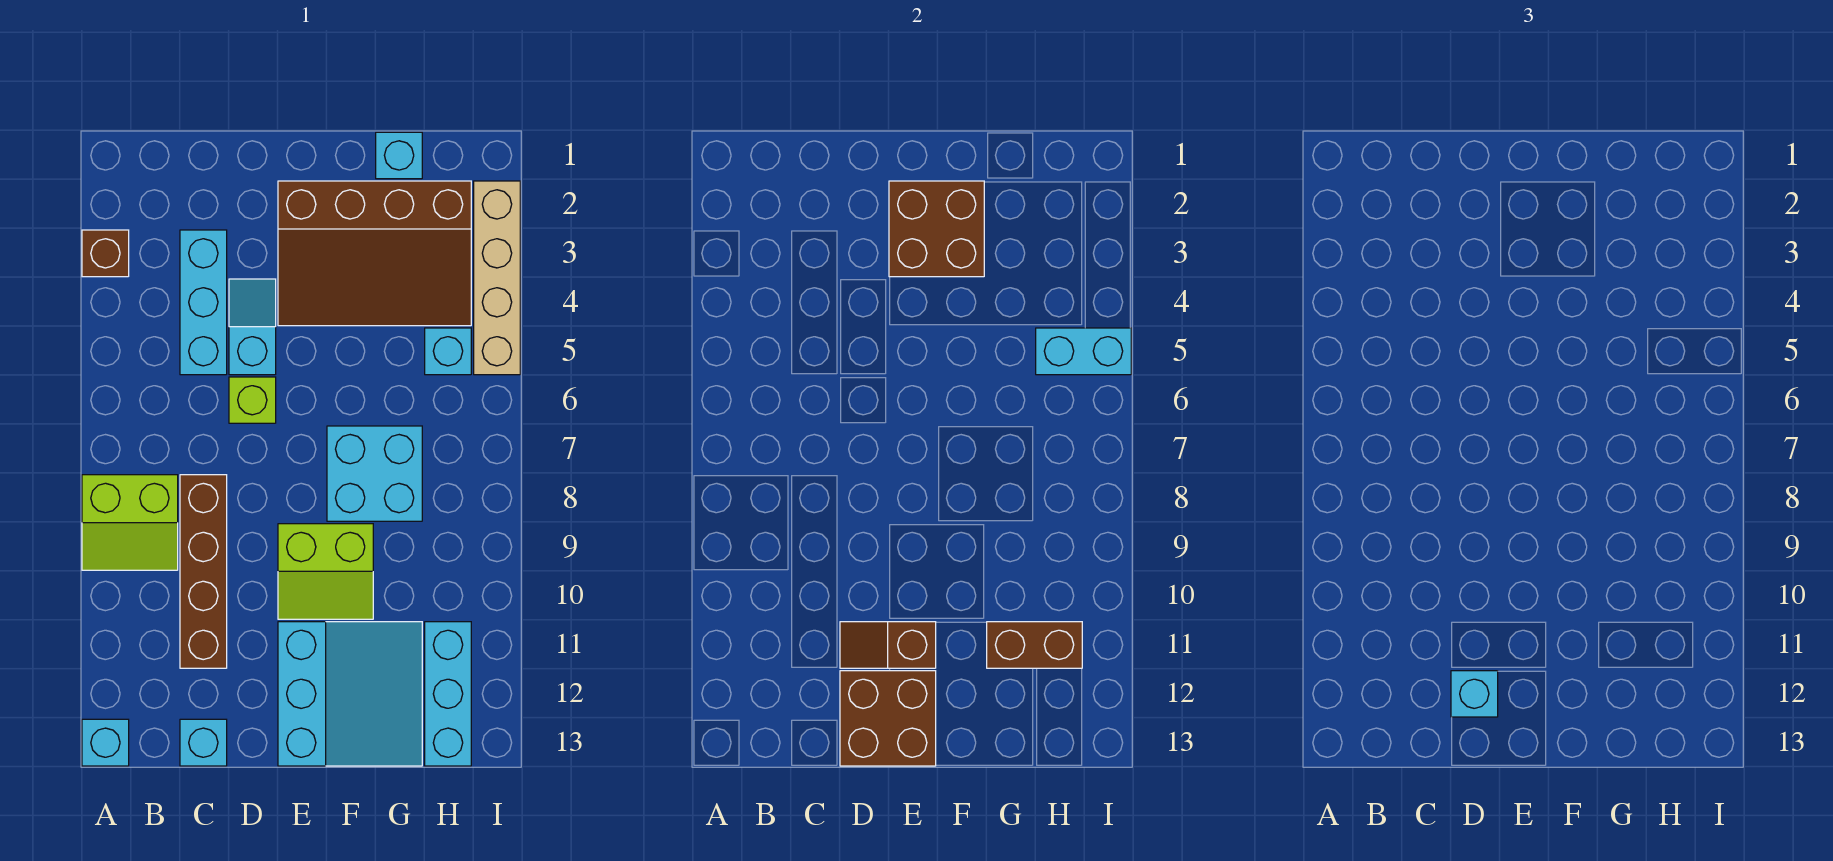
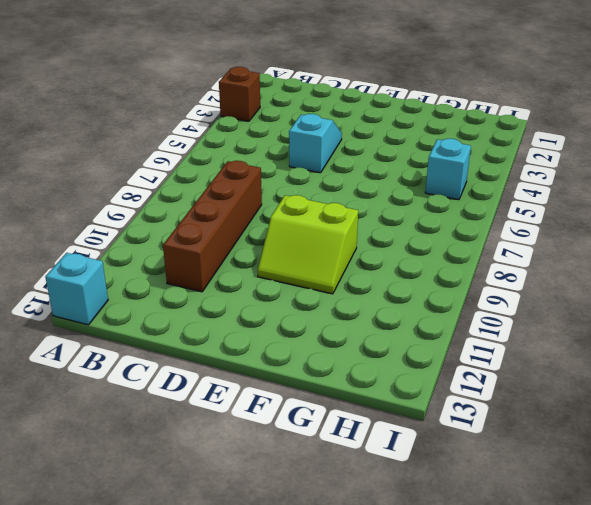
none -> lime 2x2 slope [82,475,178,570]
none -> cyan 1x3 brick [180,230,227,375]
none -> cyan 1x1 brick [180,719,227,766]

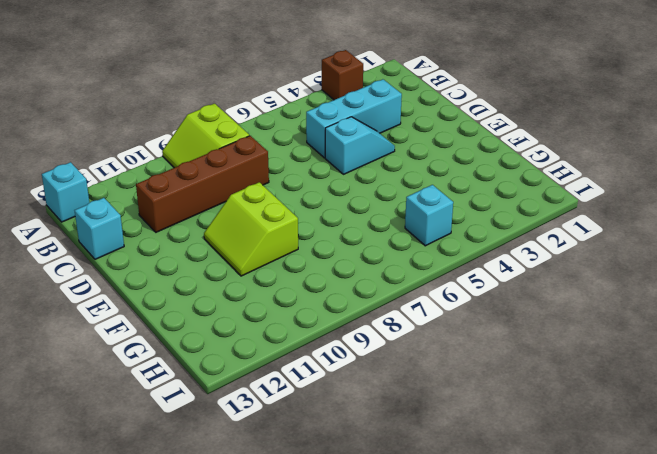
none -> lime 1x1 brick [229,377,276,423]
none -> brown 3x4 slope [278,181,471,326]
none -> cyan 3x3 slope [278,622,422,766]

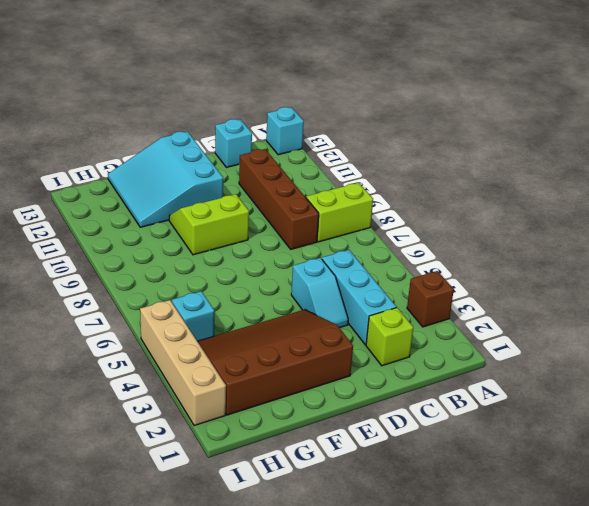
lime 1x1 brick [366,308,413,366] -> lime 1x1 brick moved to [229,377,276,423]
none -> cyan 2x2 brick [327,426,422,521]
none -> cyan 1x1 brick [376,132,422,179]
none -> cyan 1x3 brick [425,622,471,766]

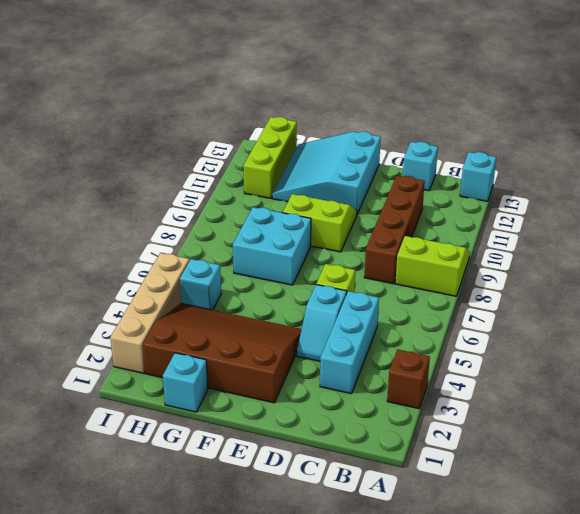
lime 1x3 brick [243,117,297,198] -> cyan 1x3 brick [425,622,471,766]
none -> brown 1x2 slope [840,622,936,668]
none -> brown 2x2 brick [840,671,936,766]
none -> brown 2x2 brick [889,181,984,277]

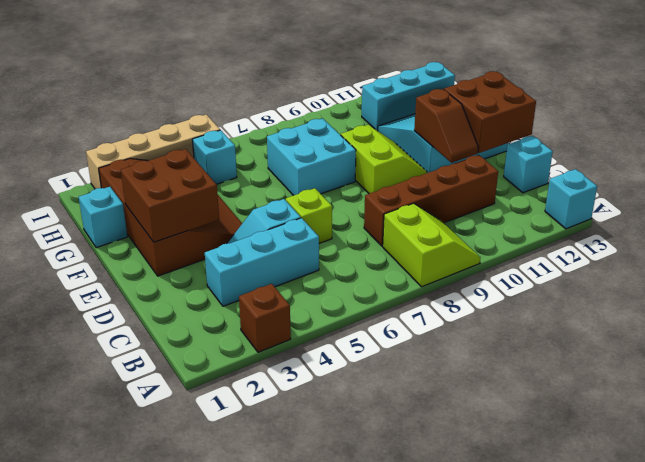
none -> brown 1x2 brick [987,622,1082,668]
none -> cyan 1x2 brick [1036,328,1131,375]
none -> cyan 1x1 brick [1451,671,1498,717]

